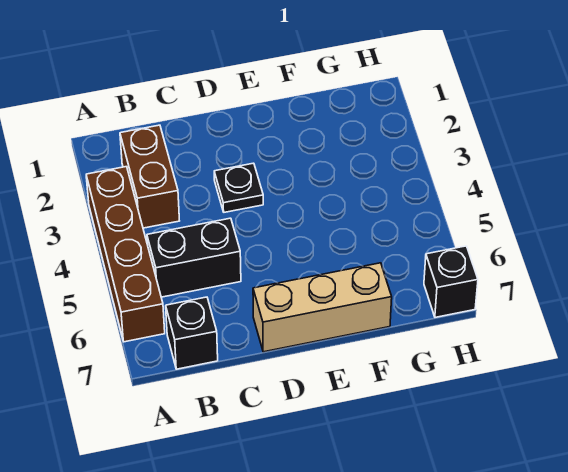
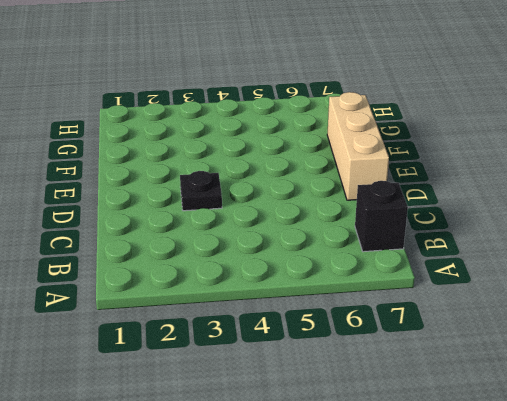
none -> brown 1x4 brick [86,167,165,342]
none -> brown 1x2 brick [120,125,179,228]

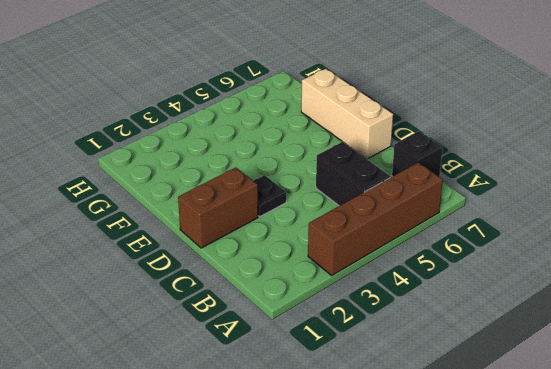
brown 1x2 brick [178,167,258,248] -> brown 1x2 brick moved to [120,125,179,228]
none -> black 1x1 brick [424,246,478,317]

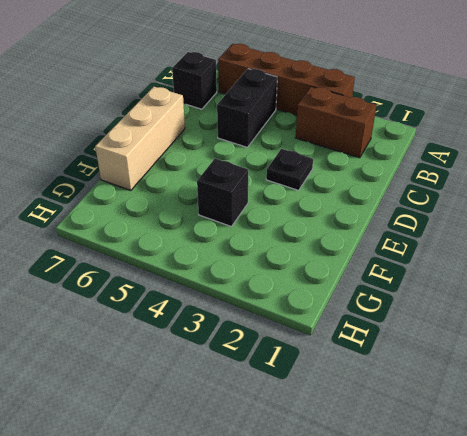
black 1x1 brick [197,158,248,227] -> black 1x1 brick moved to [424,246,478,317]

